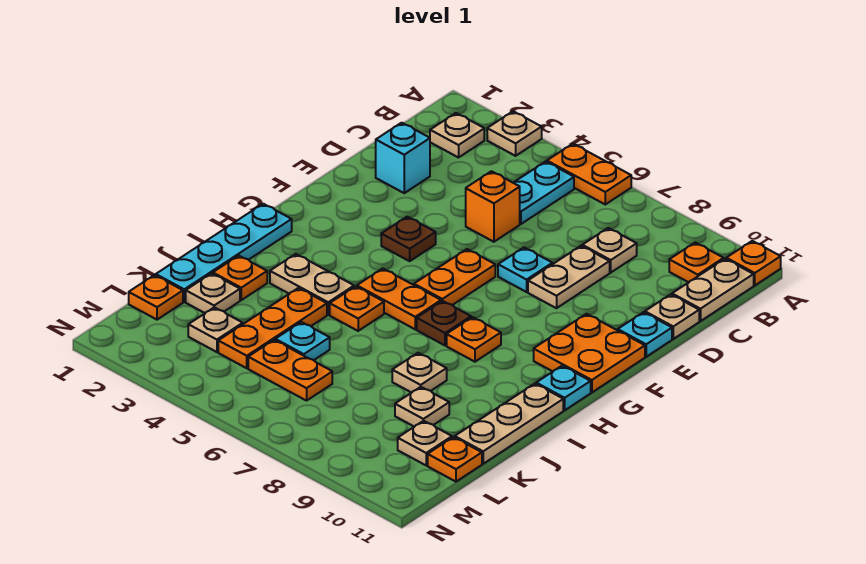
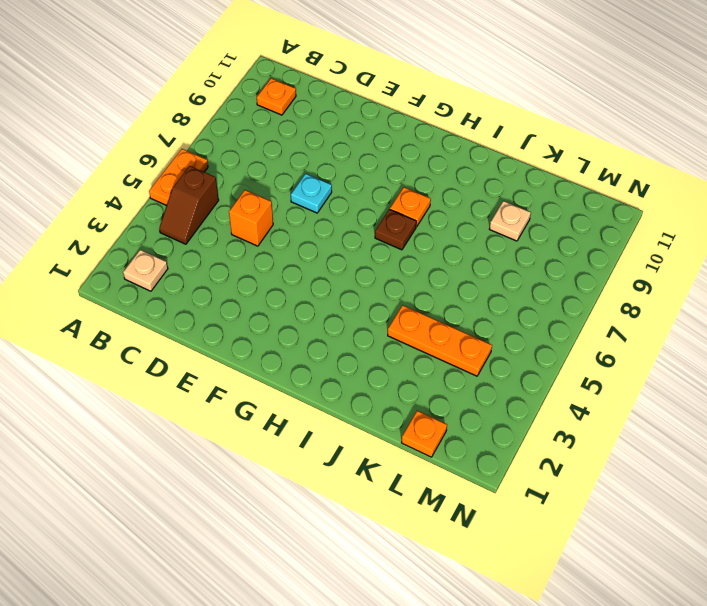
brown 1x2 slope [159,166,219,244] -> cyan 1x2 plate [514,161,574,224]
none -> tan 1x1 plate [487,111,542,156]
none -> orange 1x1 plate [726,241,781,285]
none -> tan 1x2 plate [672,259,754,321]
none -> tan 1x1 plate [582,228,637,272]

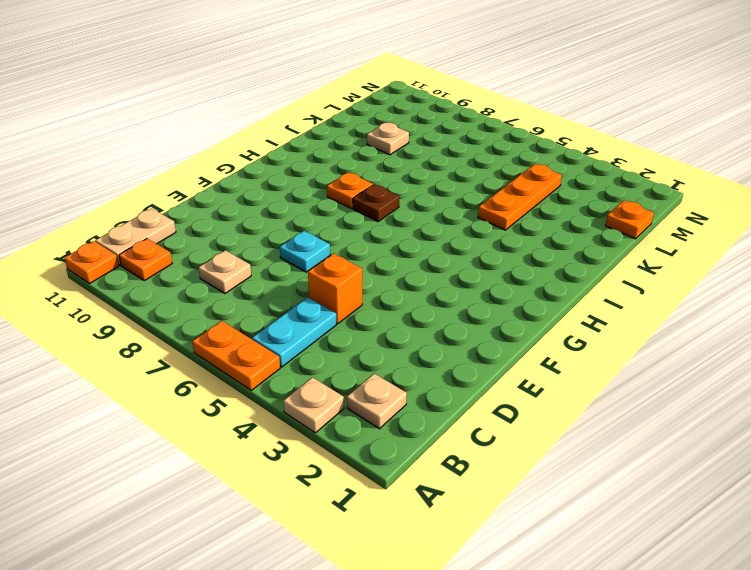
none -> cyan 1x1 brick [376,123,430,193]
none -> tan 1x2 plate [528,246,610,308]
none -> tan 1x1 plate [645,294,699,339]
none -> cyan 1x1 plate [618,312,672,357]

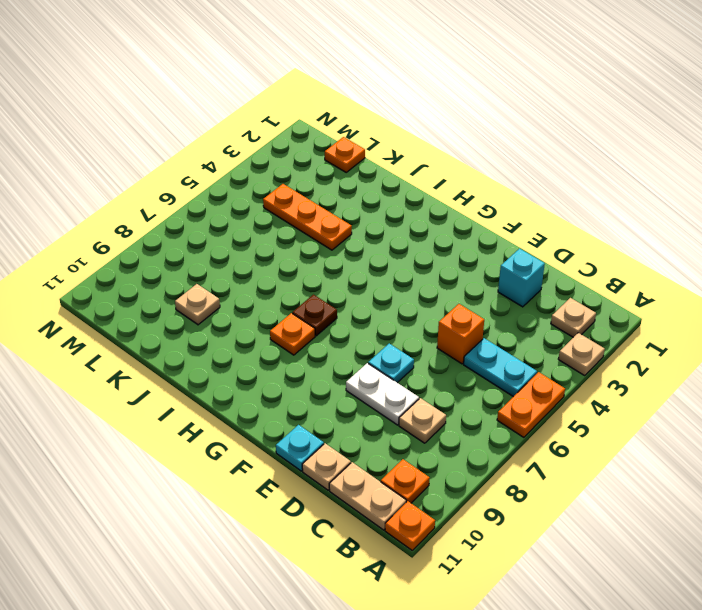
white 1x2 plate [346,363,419,425] -> tan 1x2 plate [528,246,610,308]
none -> brown 1x1 plate [381,217,436,261]
none -> orange 1x2 plate [414,249,495,305]
none -> orange 2x2 plate [534,314,645,393]
none -> cyan 1x4 plate [156,204,292,302]

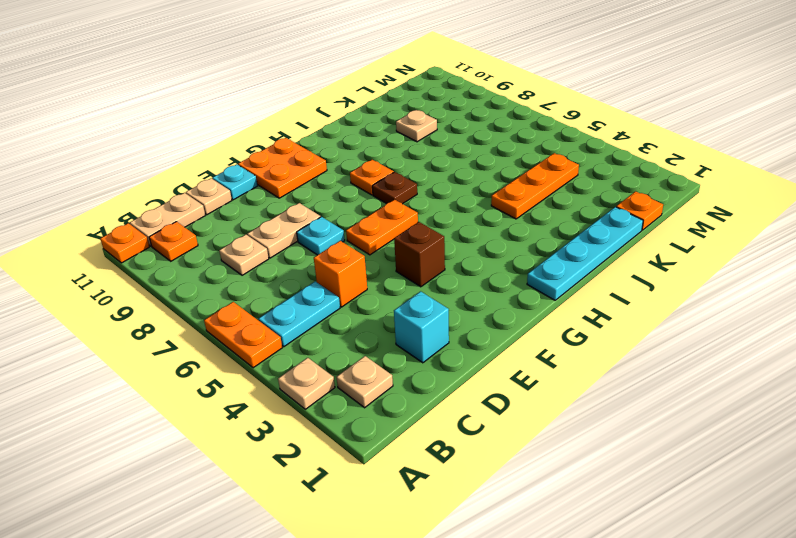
brown 1x1 brick [394,222,445,287] -> brown 1x1 plate [381,217,436,261]
none -> orange 1x2 plate [357,269,441,329]
none -> cyan 1x1 plate [536,366,591,410]
none -> tan 1x2 plate [270,254,354,315]
none -> orange 1x1 plate [330,286,384,331]

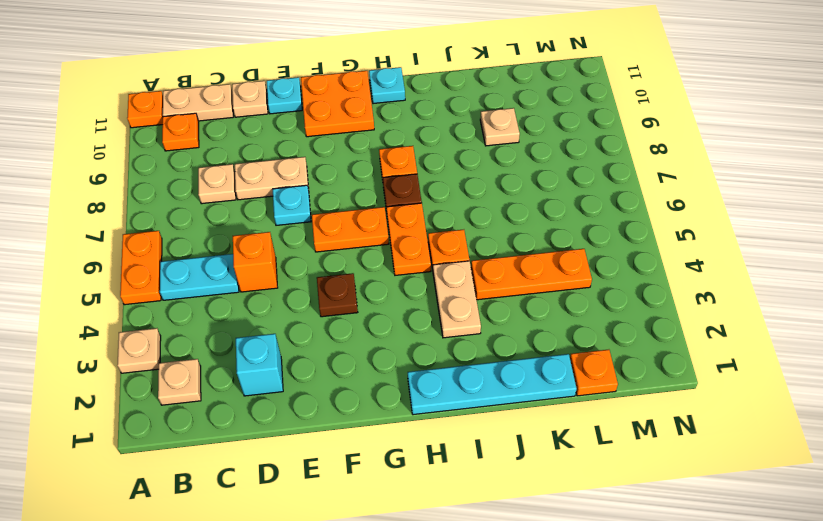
none -> tan 1x3 plate [455,384,563,464]
none -> orange 1x1 plate [213,256,267,300]
none -> tan 1x1 plate [392,353,447,393]
none -> tan 1x1 plate [186,273,240,313]

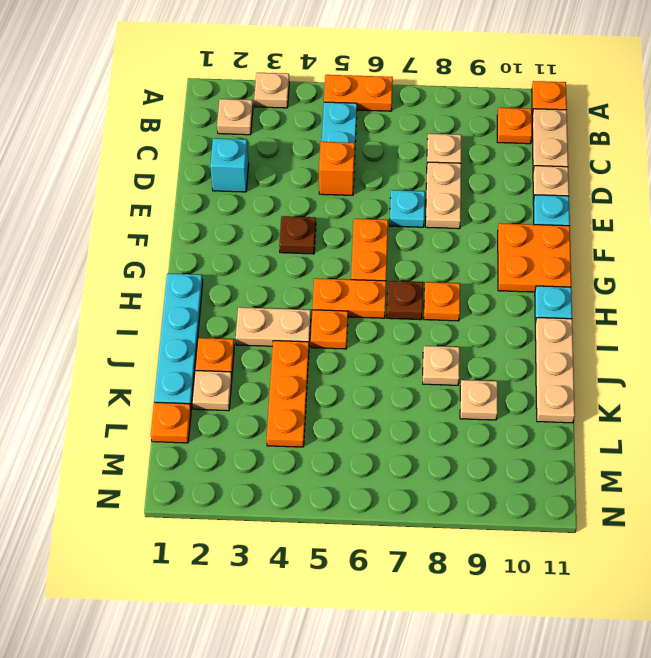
none -> cyan 1x1 plate [275,322,330,360]
none -> tan 1x1 plate [188,307,243,352]
none -> orange 1x2 plate [248,340,332,401]
none -> tan 1x1 plate [398,421,452,465]

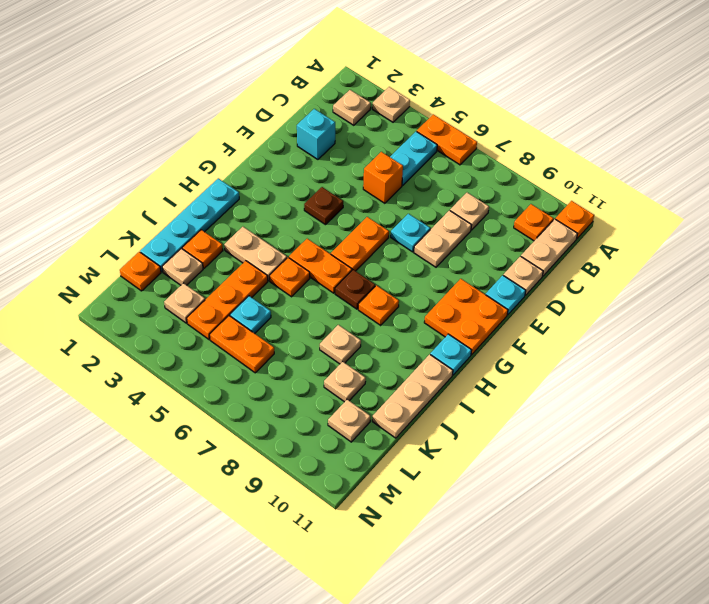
none -> orange 1x1 plate [428,437,482,482]

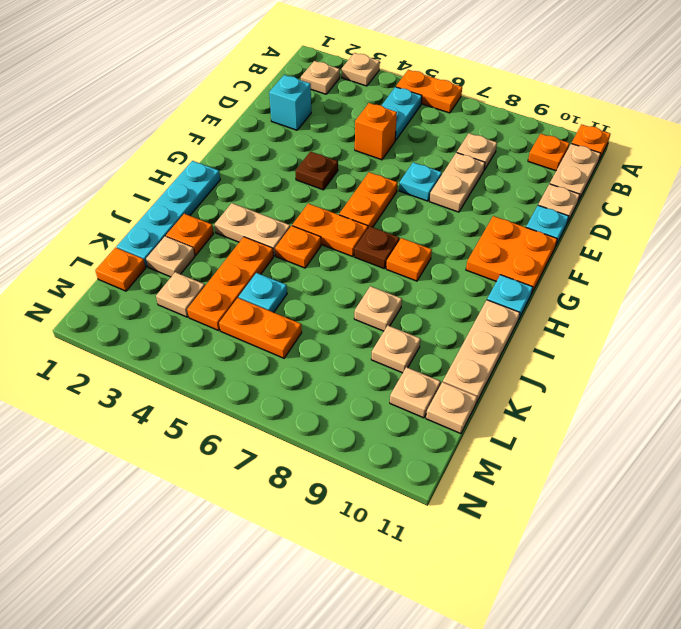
tan 1x1 plate [426,382,477,434] -> orange 1x1 plate [428,437,482,482]

